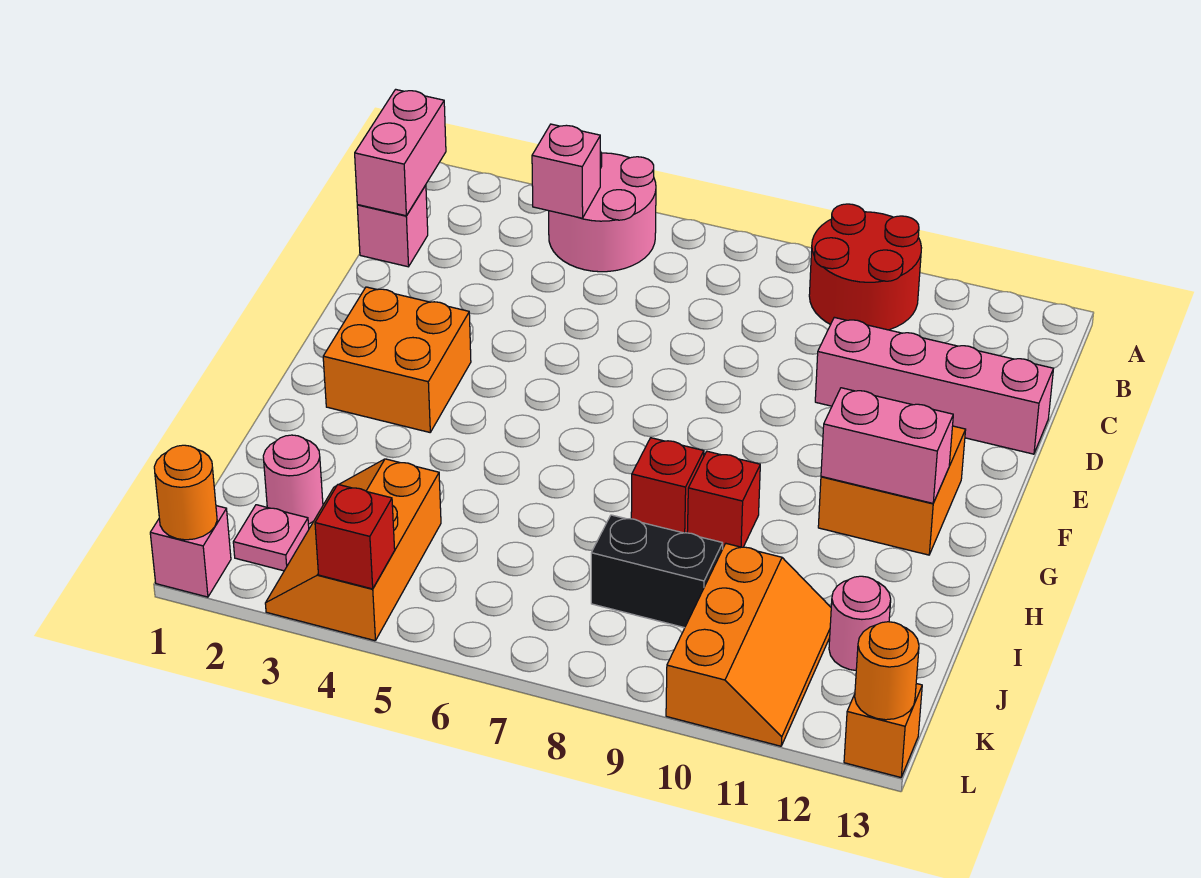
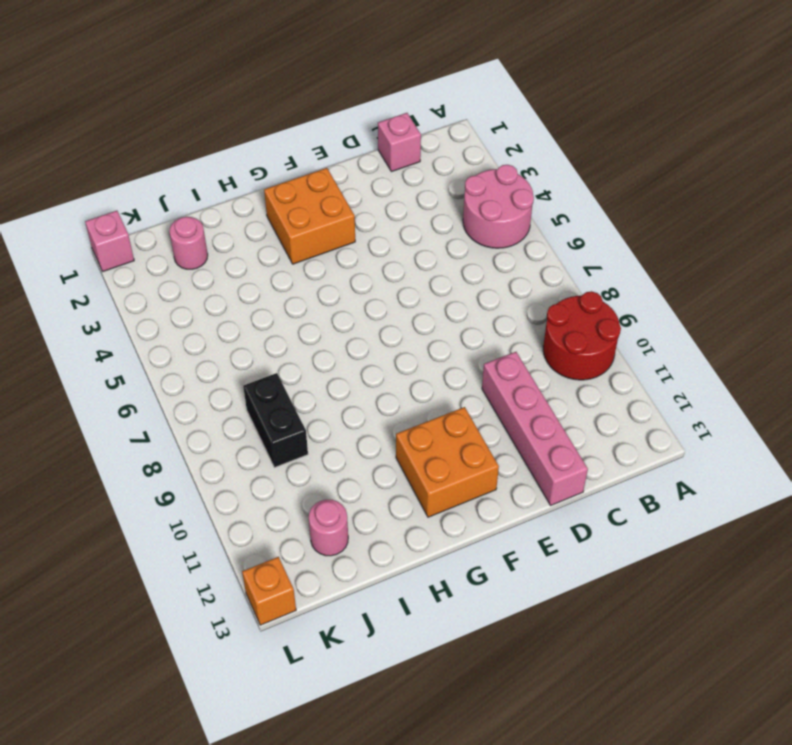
none -> red 1x1 brick [631,438,704,533]
none -> red 1x1 brick [687,451,760,547]
none -> orange 2x3 slope [265,459,441,641]

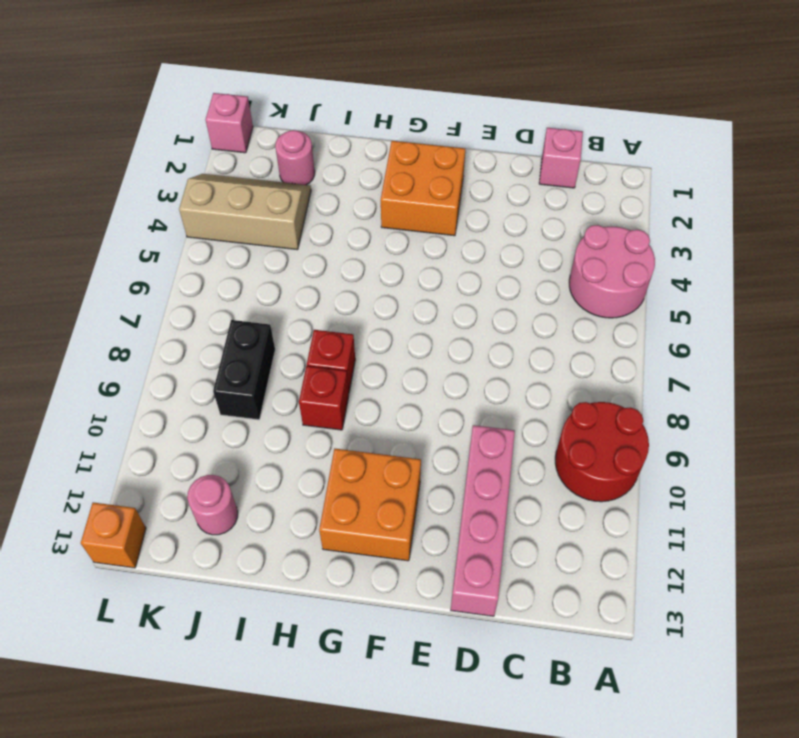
tan 2x3 slope [179,174,311,250] -> orange 2x3 slope [265,459,441,641]
none -> orange 2x3 slope [666,544,831,746]
none -> pink 1x1 plate [233,505,309,571]
none -> pink 1x2 brick [355,89,446,216]

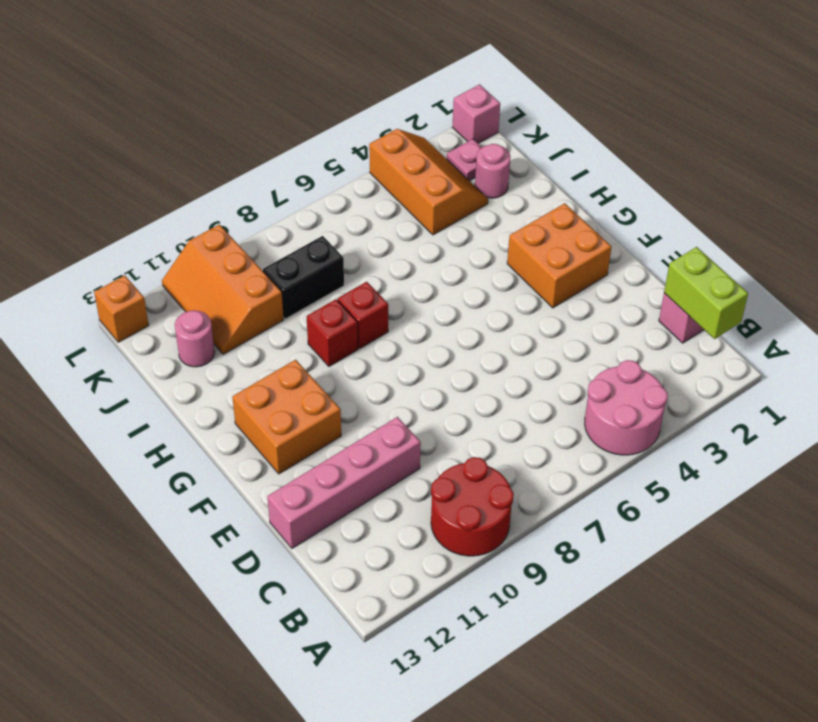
lime 1x2 brick [664,247,748,339] -> pink 1x2 brick [355,89,446,216]
none -> pink 1x1 brick [532,124,600,218]
none -> pink 1x2 brick [821,388,953,503]
none -> orange 1x1 round brick [154,445,217,540]

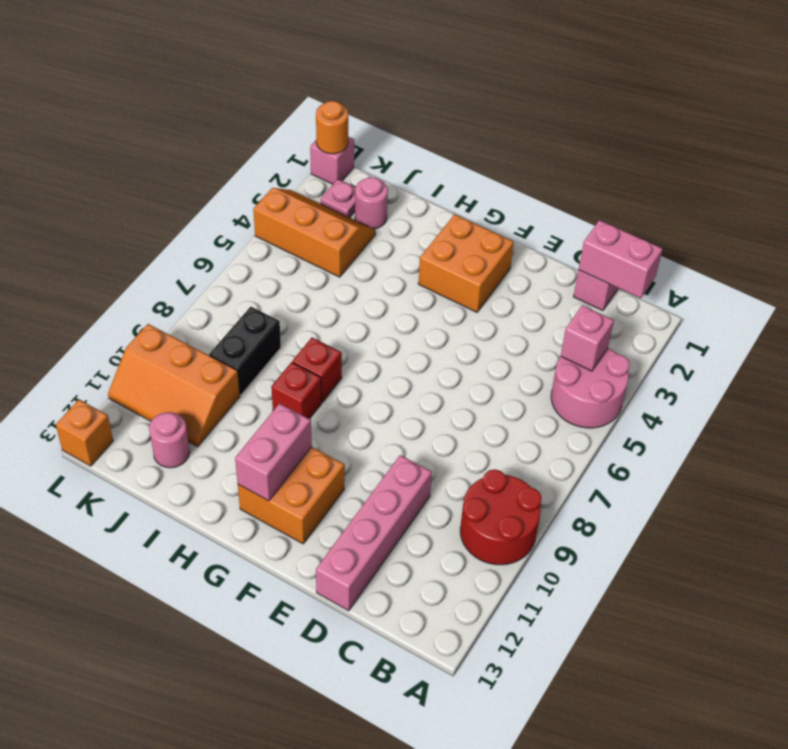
none -> red 1x1 brick [315,485,395,589]
none -> orange 1x1 round brick [855,622,919,720]

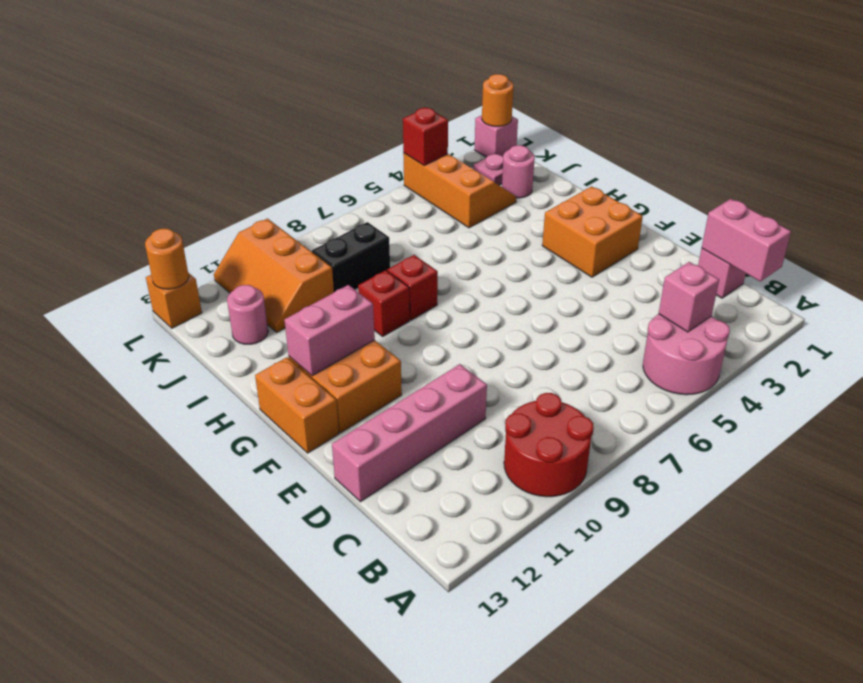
orange 1x2 brick [255,357,339,453] -> none

